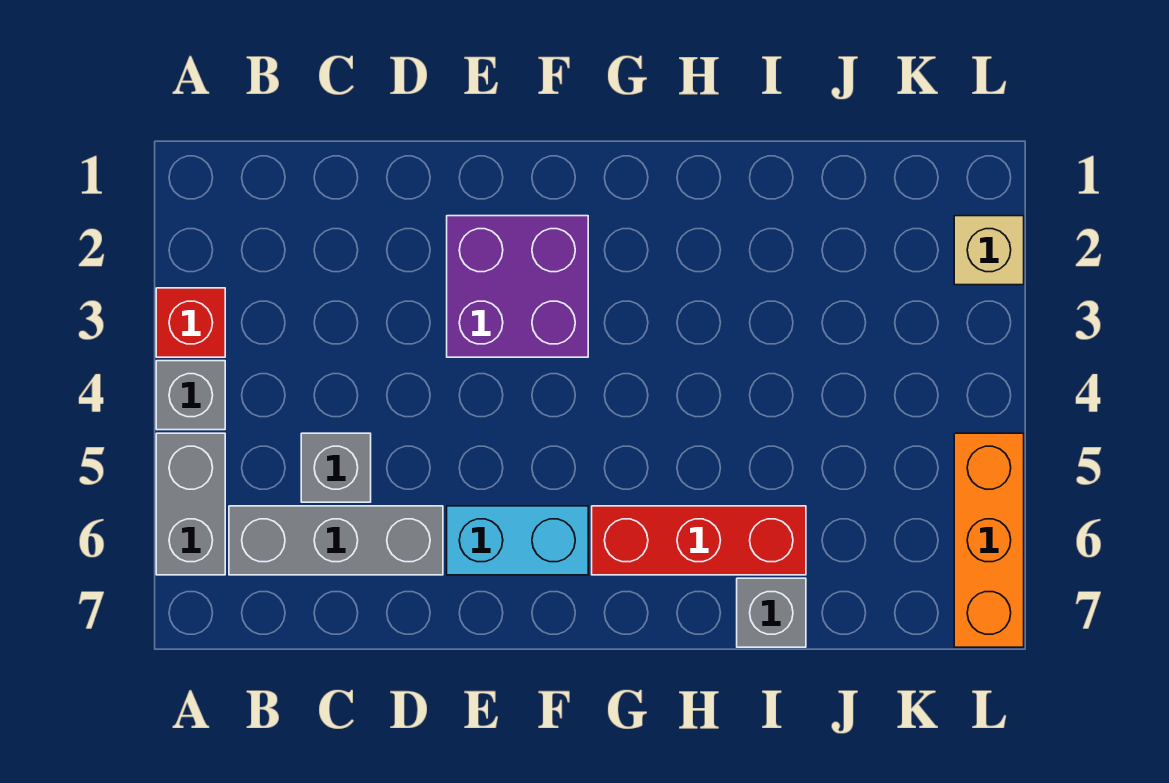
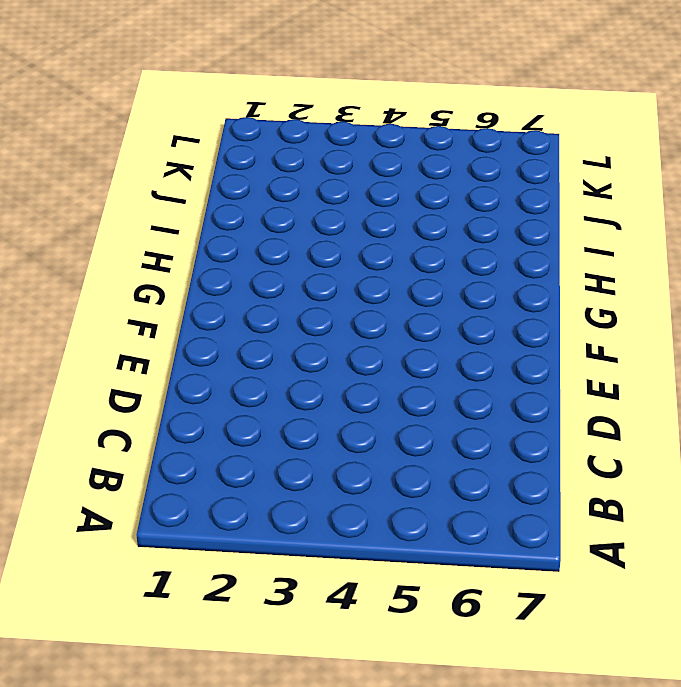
none -> red 1x1 brick [156,288,225,357]
none -> grey 1x1 brick [156,361,225,430]

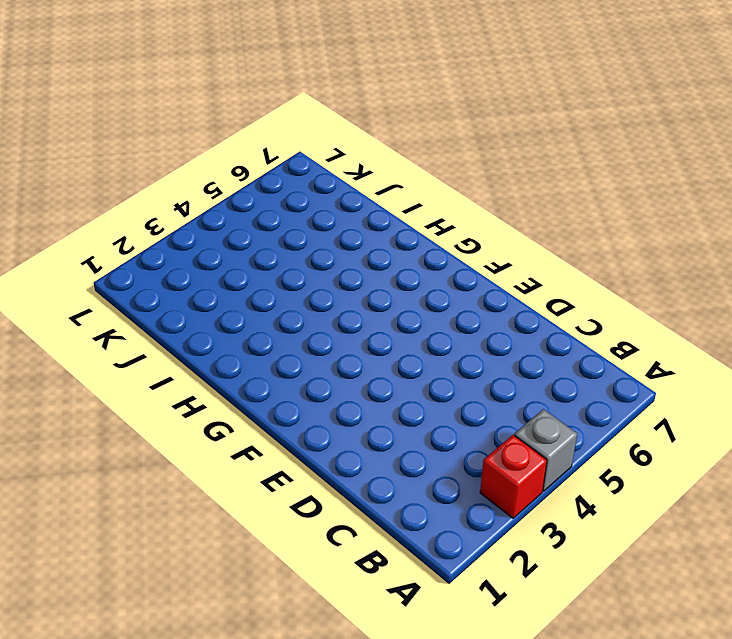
none -> grey 1x2 brick [156,433,225,575]
none -> grey 1x3 brick [229,506,443,575]

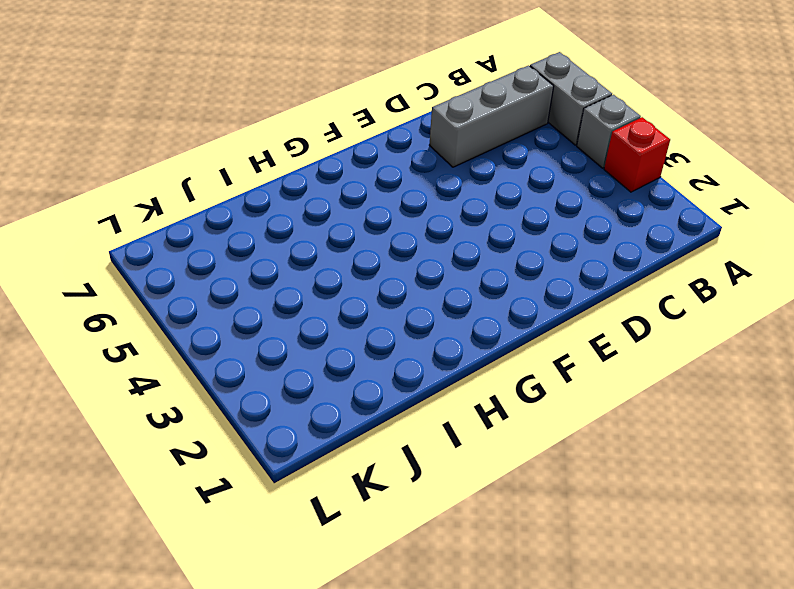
none -> grey 1x1 brick [301,433,371,502]
none -> purple 2x2 brick [447,216,588,357]

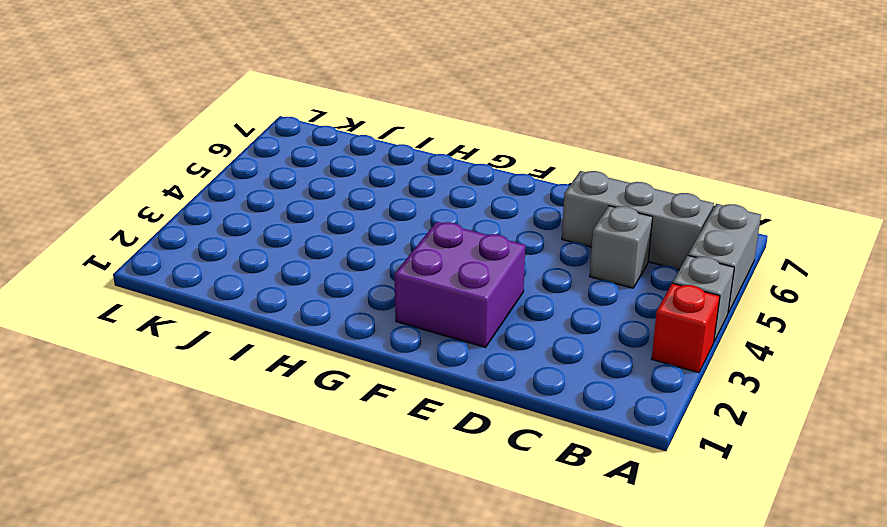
none -> cyan 1x2 brick [447,506,588,575]
none -> red 1x3 brick [592,506,806,575]

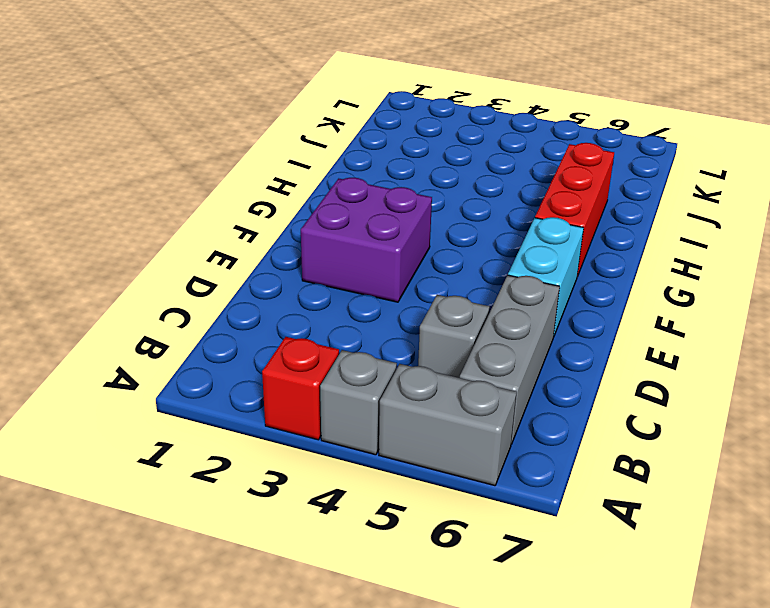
none -> grey 1x1 brick [737,578,806,647]
none -> tan 1x1 brick [954,216,1024,285]

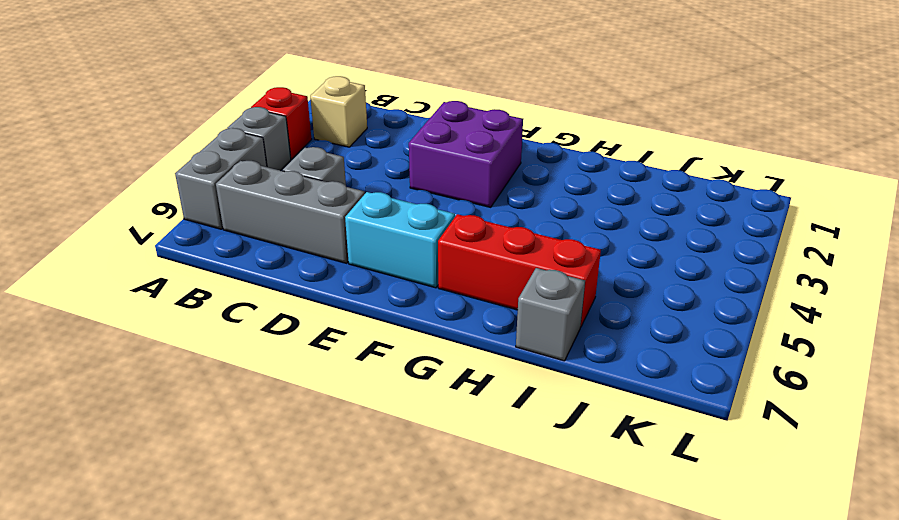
tan 1x1 brick [310,76,367,147] -> tan 1x1 brick moved to [954,216,1024,285]
none -> orange 1x3 brick [954,433,1024,647]

